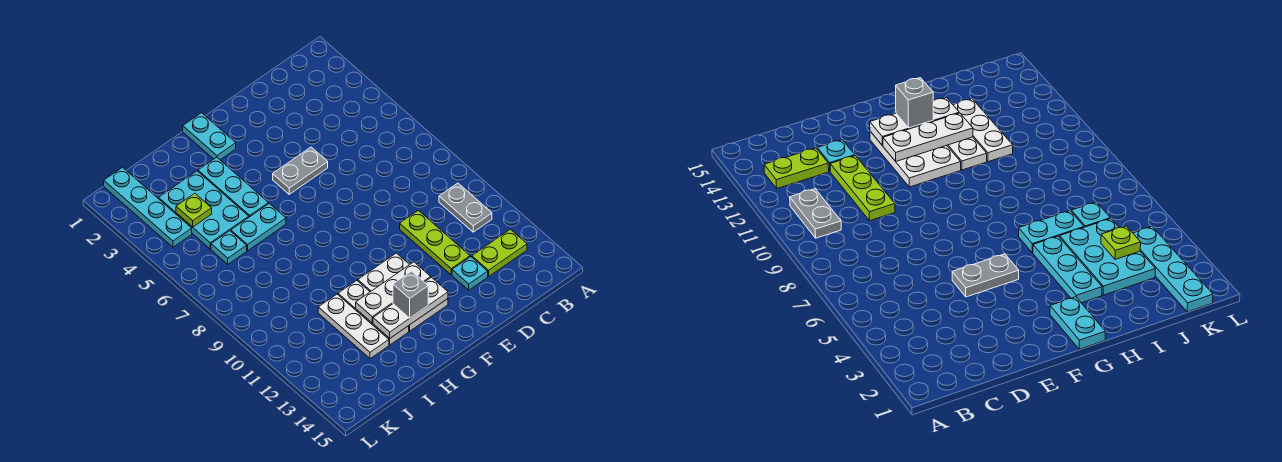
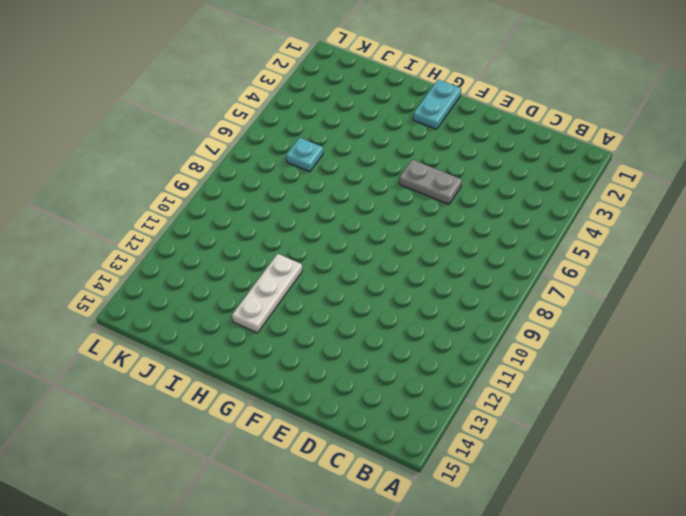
none -> grey 1x2 plate [439,183,492,232]
none -> lime 1x2 plate [472,229,527,277]
none -> lime 1x3 plate [400,210,470,275]

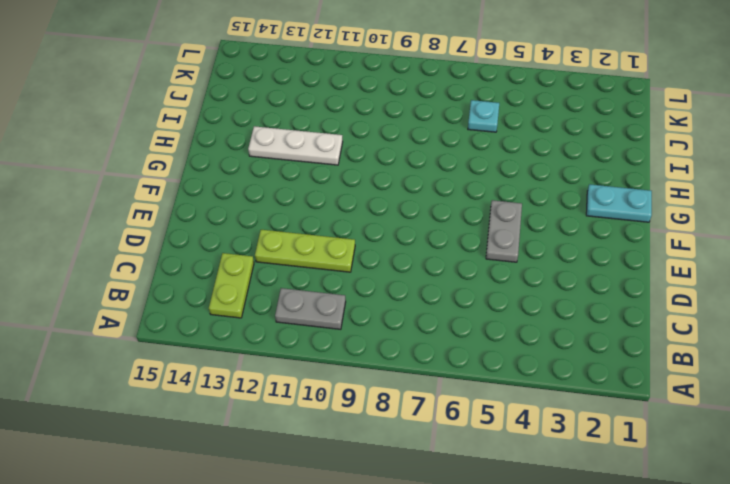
none -> cyan 1x1 plate [452,257,488,290]
none -> white 2x3 plate [358,253,448,331]
none -> cyan 1x3 plate [198,157,269,217]

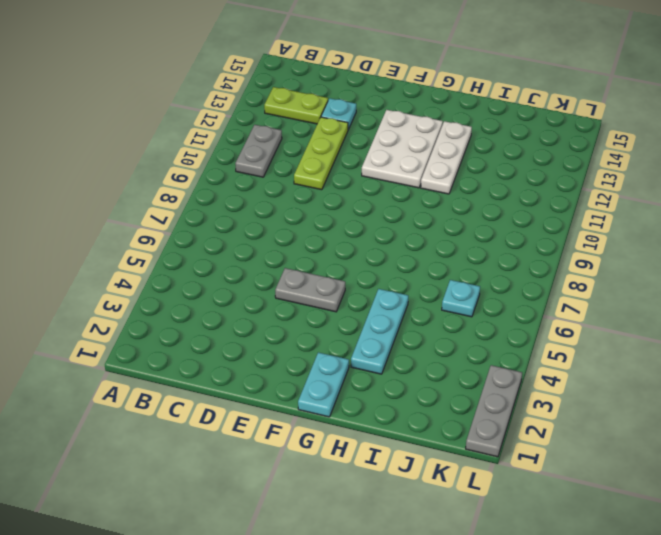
grey 1x3 plate [466,365,522,457] -> none
none -> cyan 1x2 plate [231,203,286,251]
none -> cyan 2x3 plate [159,171,249,249]
none -> white 1x3 plate [318,294,389,359]

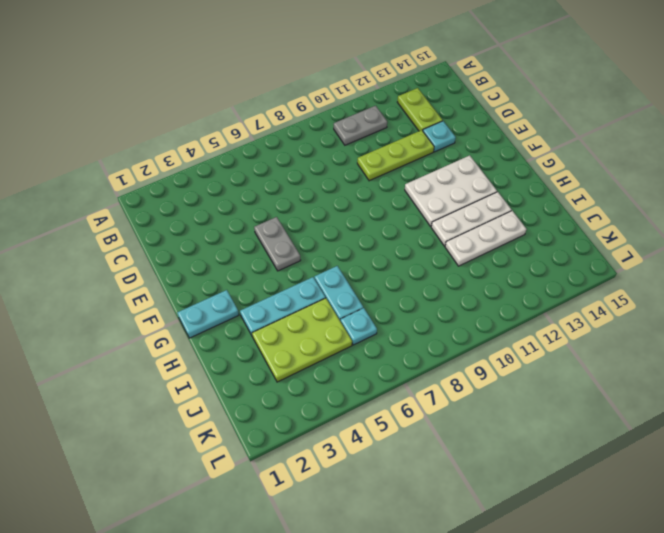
lime 2x3 plate [252,298,352,382] -> cyan 2x3 plate [159,171,249,249]
none -> cyan 1x4 plate [104,167,192,247]
none -> white 1x3 plate [356,262,431,323]
none -> white 1x3 plate [373,277,448,338]

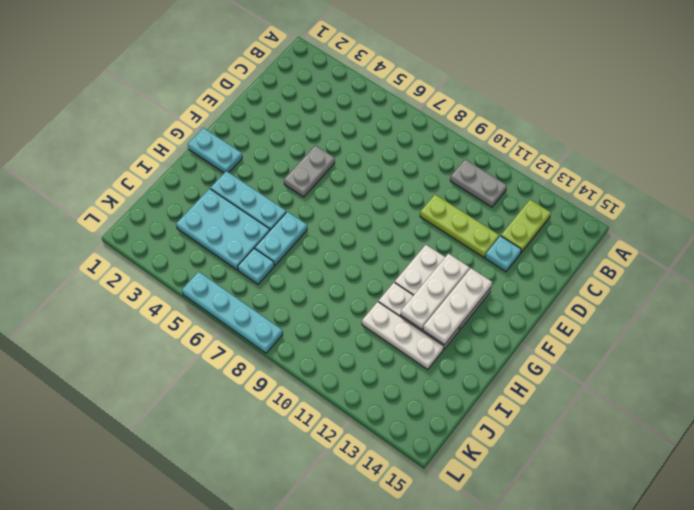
cyan 1x4 plate [182,272,283,353] -> cyan 1x4 plate moved to [104,167,192,247]
none -> lime 1x1 plate [176,193,212,227]
none -> grey 1x1 brick [393,271,428,318]

